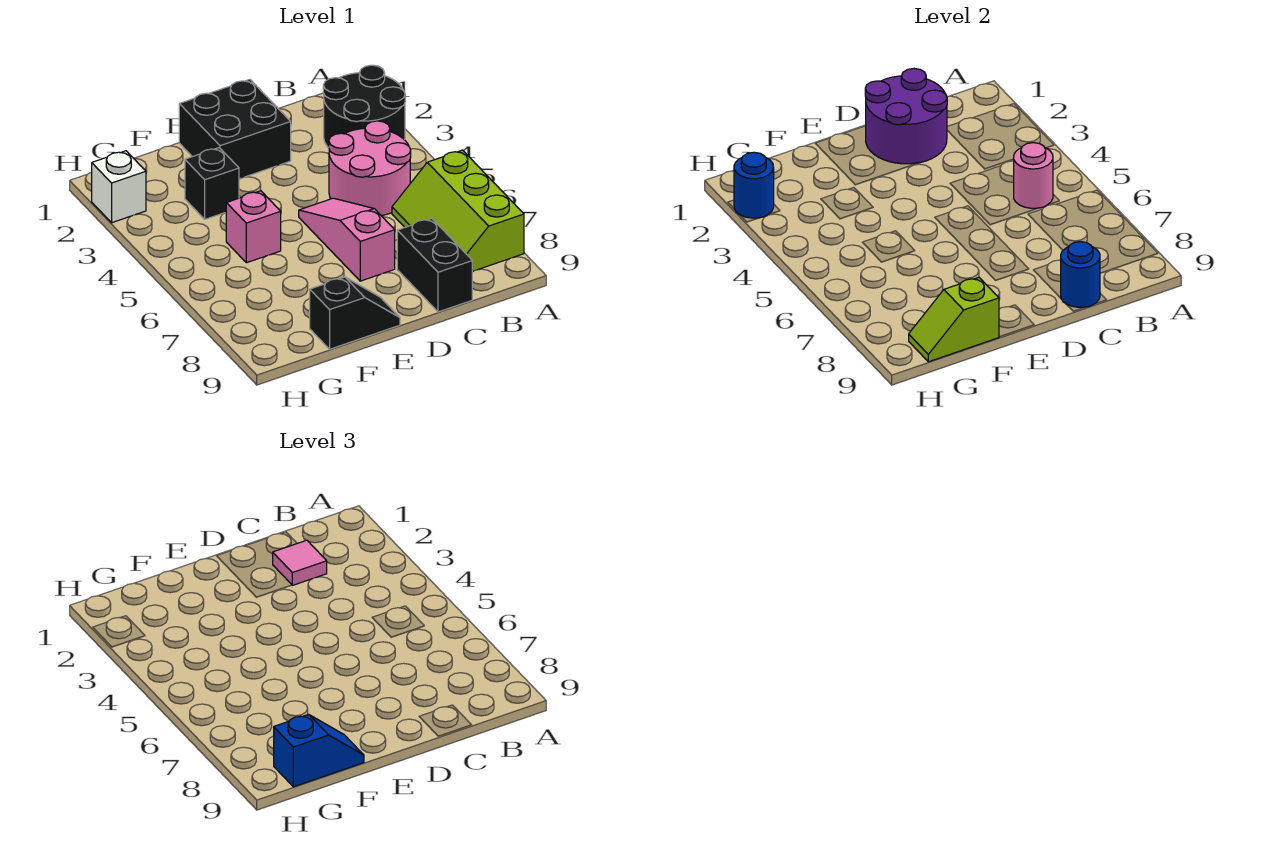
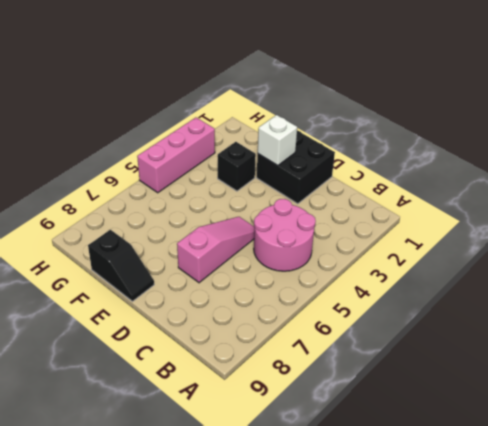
white 1x1 brick [258,115,297,166] -> white 1x1 brick moved to [92,151,146,223]
pink 1x3 brick [137,118,215,193] -> none
none -> black 2x2 round brick [323,65,405,148]
none -> lime 2x3 slope [392,150,524,271]
none -> black 1x2 brick [397,218,472,312]

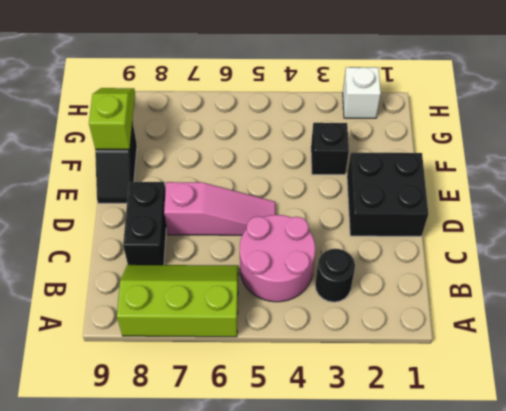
black 1x1 round brick [315,249,355,302] -> black 2x2 round brick [323,65,405,148]
black 1x2 brick [123,182,166,265] -> black 1x2 brick turned to [397,218,472,312]
none -> pink 1x1 brick [226,191,281,263]
none -> pink 1x1 round brick [1014,143,1053,208]
none -> purple 2x2 round brick [865,69,947,164]

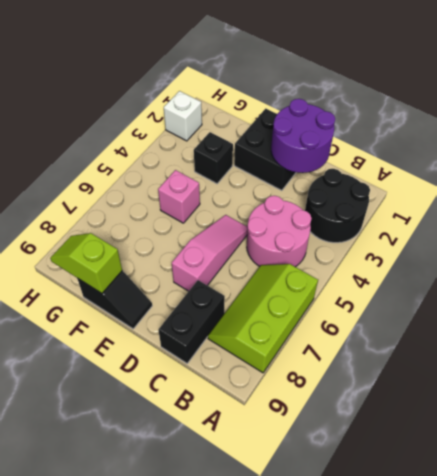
none -> pink 1x1 round brick [1014,143,1053,208]
none -> blue 1x1 round brick [1061,242,1100,307]
none -> blue 1x1 round brick [734,152,774,218]

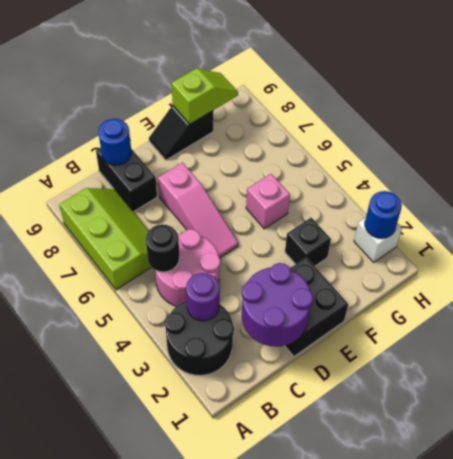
purple 1x1 round brick [186,273,220,321] -> none
black 1x1 round brick [146,224,180,272] -> pink 1x1 round brick [1014,143,1053,208]
none -> pink 1x1 tile [273,540,327,585]
none -> blue 1x2 slope [274,715,364,787]

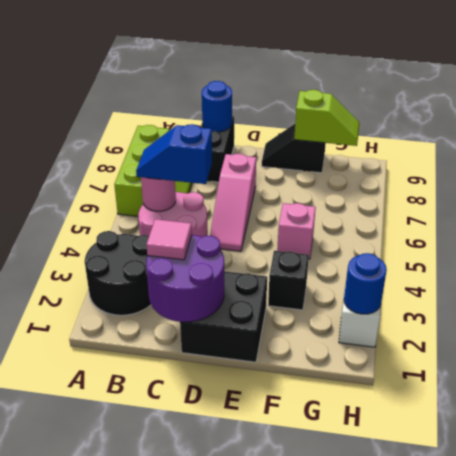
blue 1x2 slope [136,124,212,184] -> blue 1x2 slope moved to [274,715,364,787]

